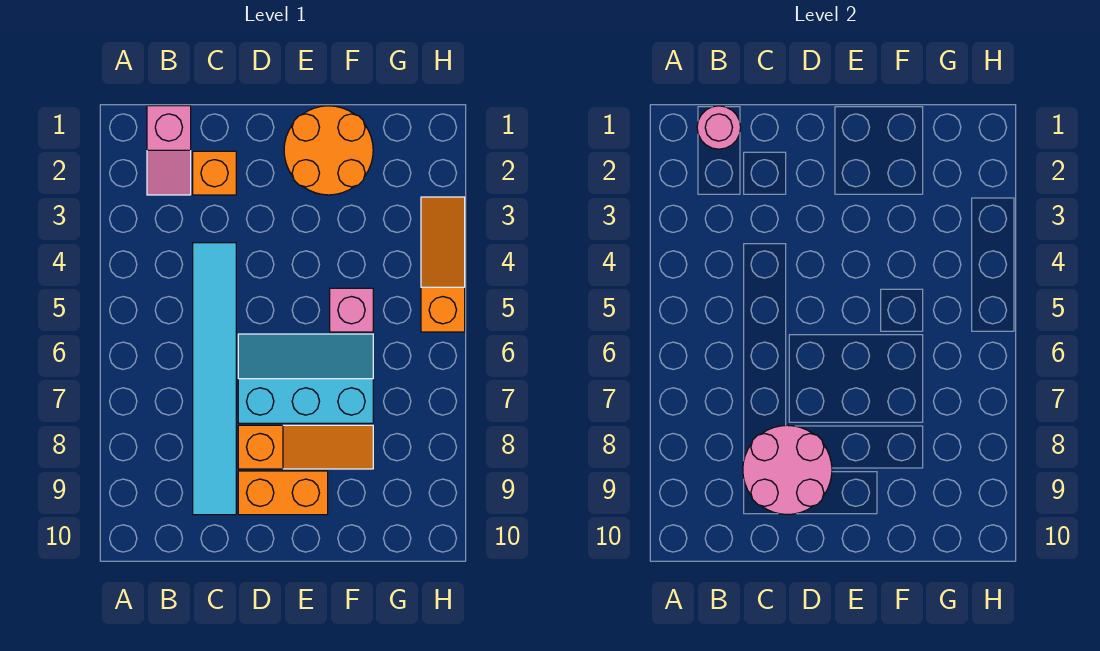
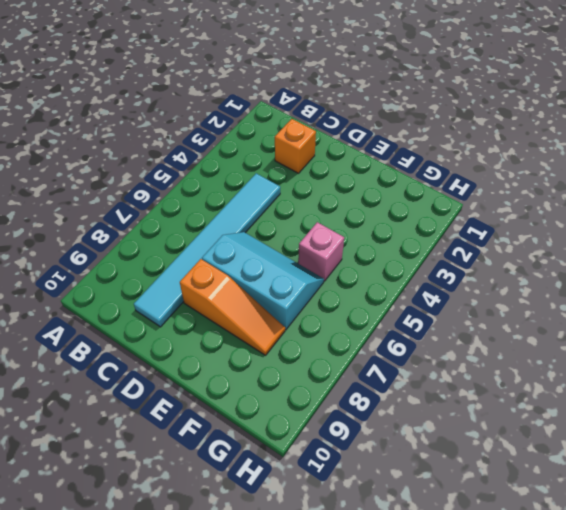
none -> pink 1x2 slope [147,106,191,195]
none -> orange 1x2 brick [238,471,328,515]

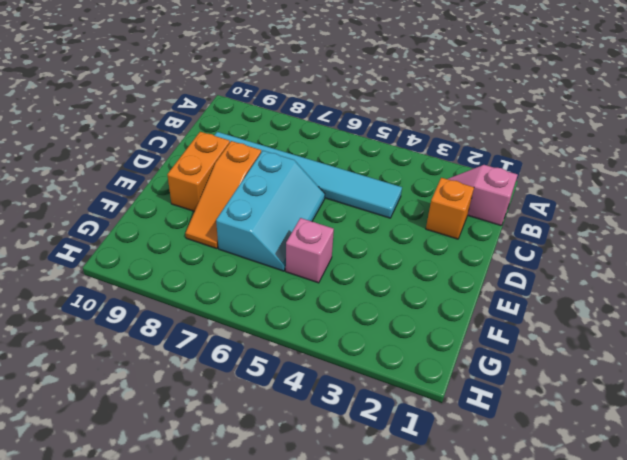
none -> orange 2x2 round brick [284,106,373,195]
none -> orange 1x3 slope [421,197,465,332]

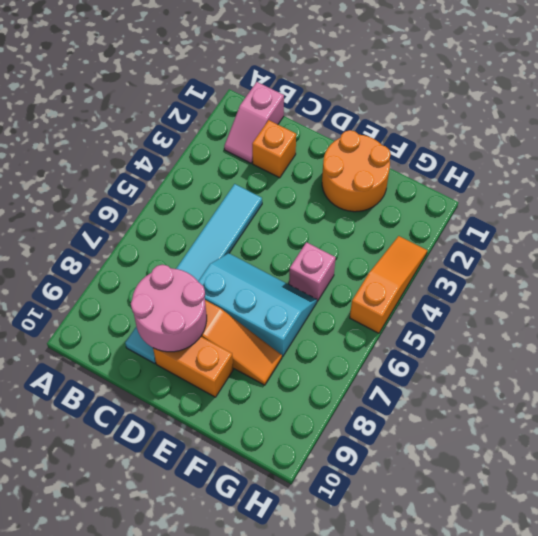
none -> pink 1x1 round brick [697,106,741,149]

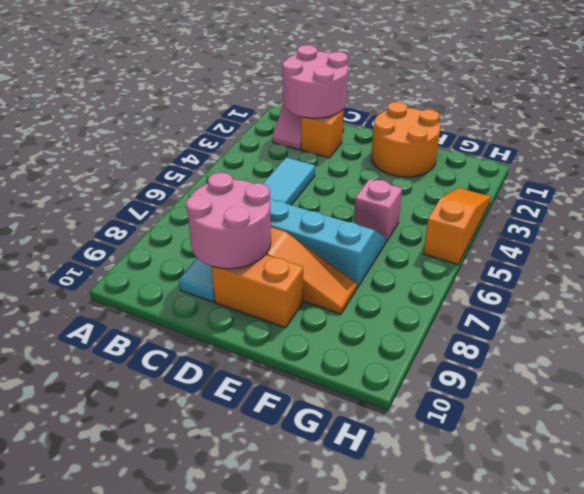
pink 2x2 round brick [282,45,348,118] -> pink 1x1 round brick [697,106,741,149]

